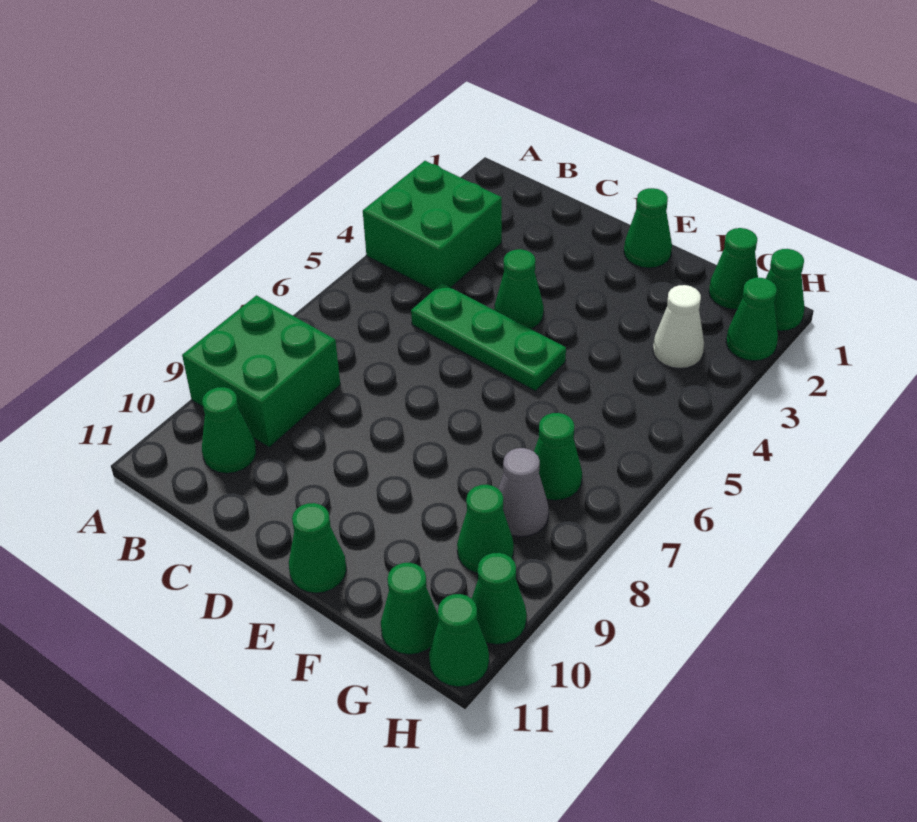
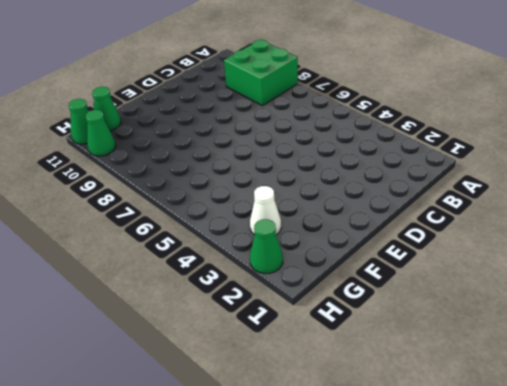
none -> green 2x2 brick [363,161,502,291]
none -> green 1x1 cone [202,387,256,473]
none -> green 1x3 plate [411,283,566,391]

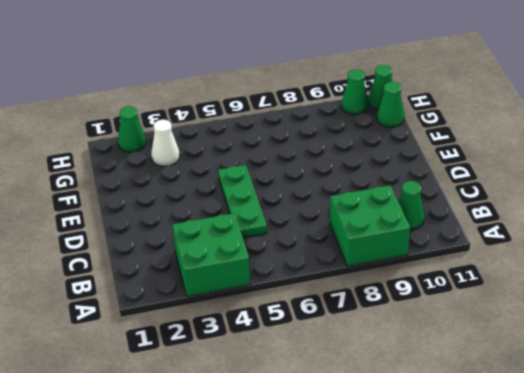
none -> green 1x1 cone [494,249,544,329]
none -> green 1x1 cone [624,188,672,268]
none -> green 1x1 cone [289,503,346,593]

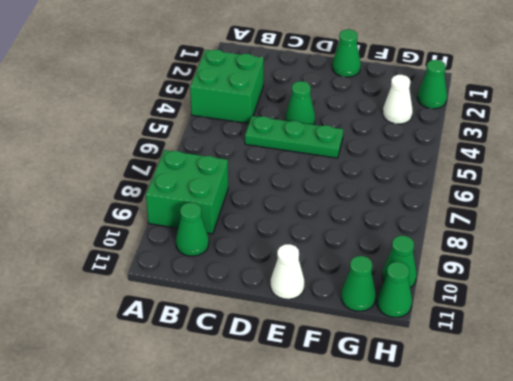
white 1x1 cone [270,244,305,299] -> green 1x1 cone [289,503,346,593]
none -> green 1x1 cone [709,228,758,309]
none -> green 1x1 cone [534,413,582,500]
none -> grey 1x1 cone [499,448,549,537]

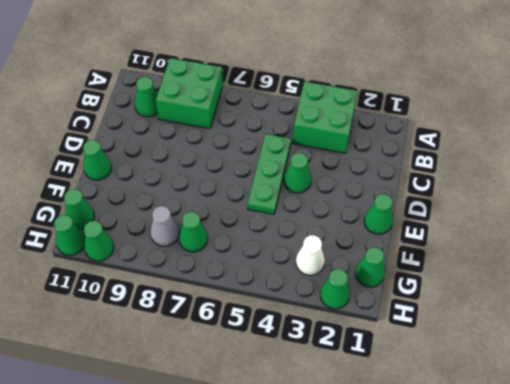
none -> green 1x1 cone [457,485,514,573]
none -> green 1x1 cone [766,249,804,331]

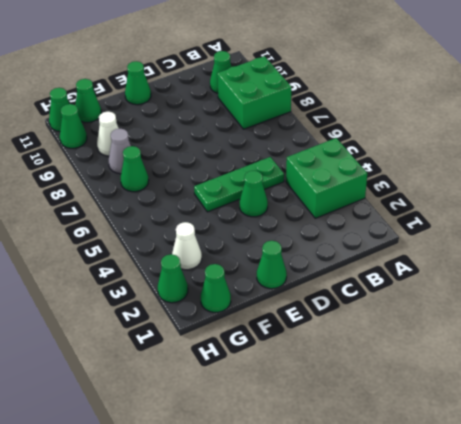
white 1x1 cone [97,111,119,156] -> green 1x1 cone [457,485,514,573]
none -> green 1x1 cone [766,249,804,331]

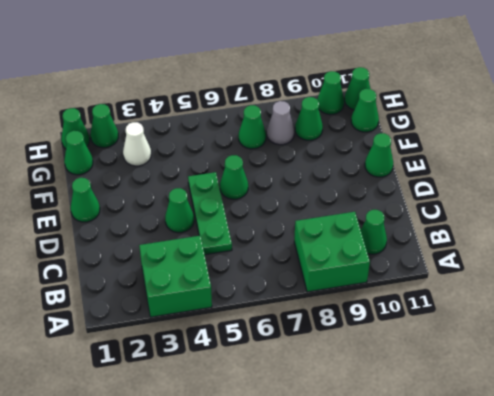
green 1x1 cone [220,155,248,199] -> none

